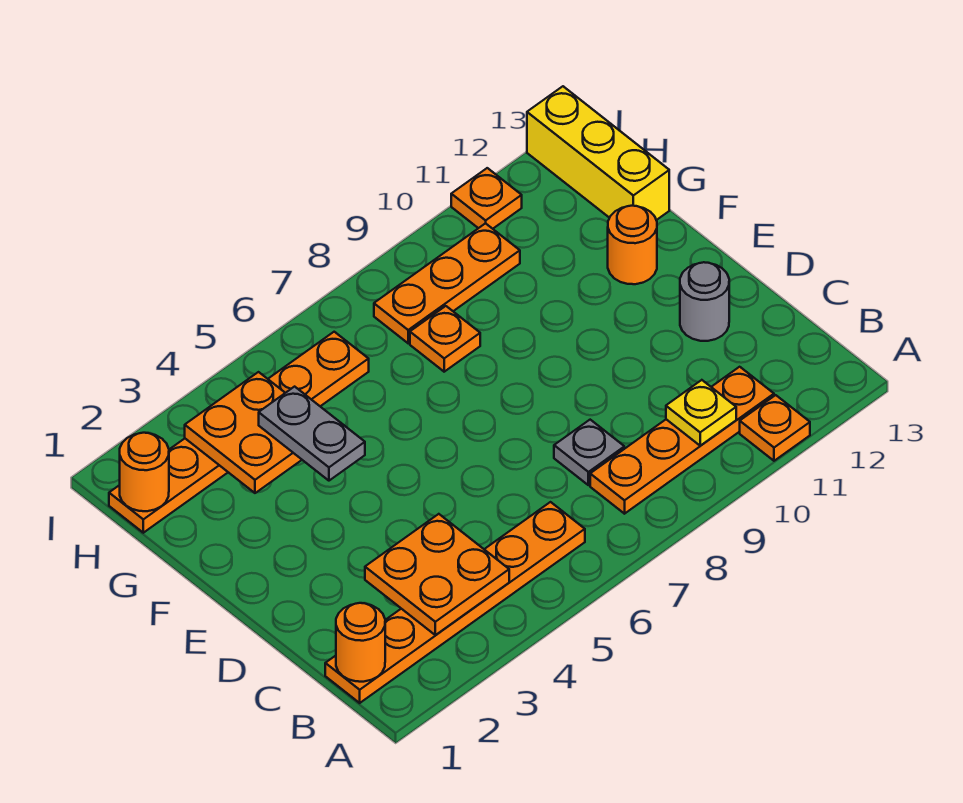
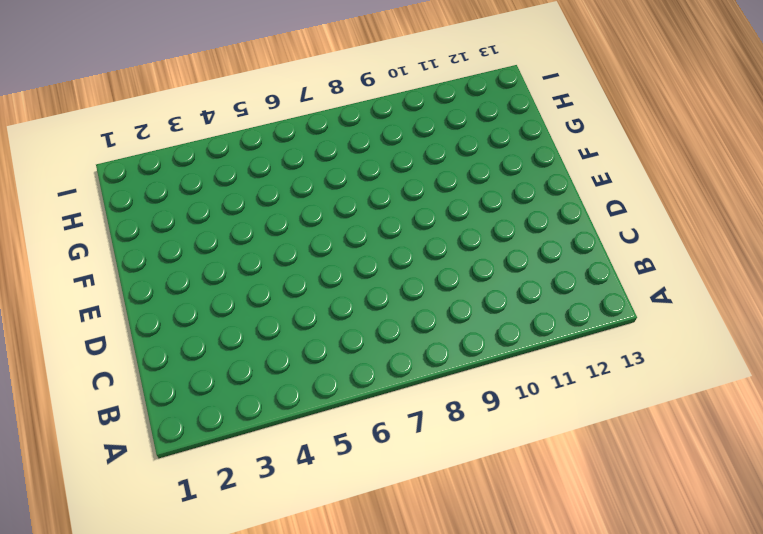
none -> orange 1x1 plate [740,395,810,461]
none -> orange 1x6 plate [325,502,585,703]
none -> orange 1x4 plate [590,367,774,514]

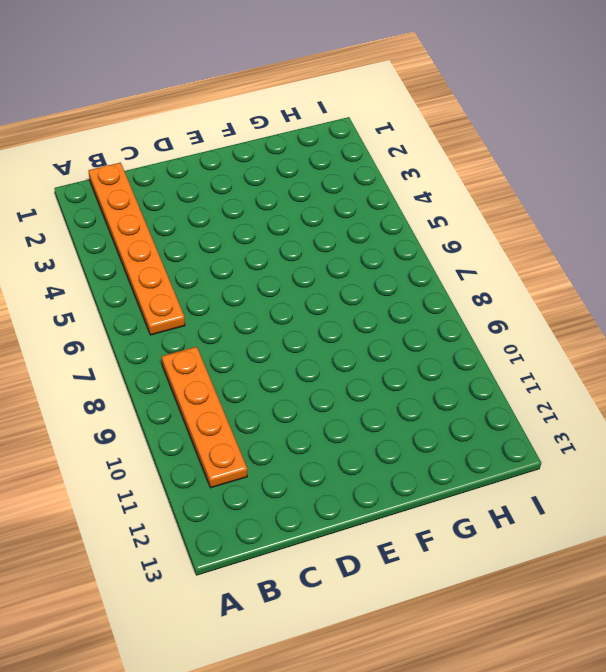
none -> orange 1x1 plate [740,395,810,461]
none -> grey 1x1 plate [554,420,624,485]
none -> grey 1x1 round brick [680,262,729,341]

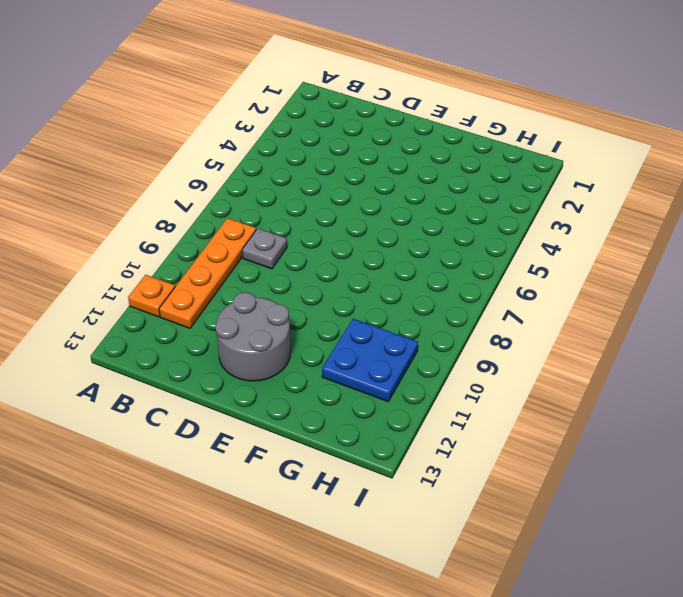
grey 2x2 round brick [215,292,291,381] -> grey 1x1 round brick [680,262,729,341]
blue 2x2 plate [322,319,418,401] -> orange 1x3 plate [374,223,520,343]
none -> orange 1x6 plate [325,502,585,703]
none -> orange 1x1 round brick [608,206,657,284]
none -> orange 1x1 plate [410,306,480,372]

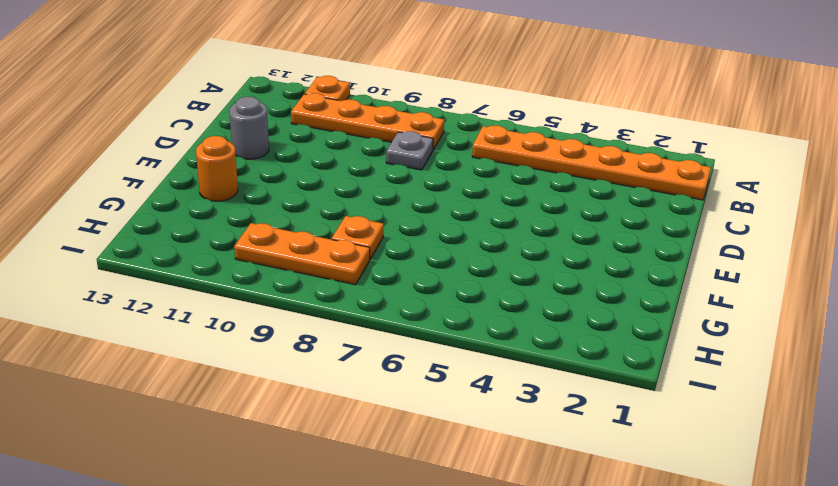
none -> yellow 1x3 brick [527,86,669,220]
none -> orange 1x6 plate [109,332,369,533]
none -> orange 1x1 plate [451,168,522,229]

